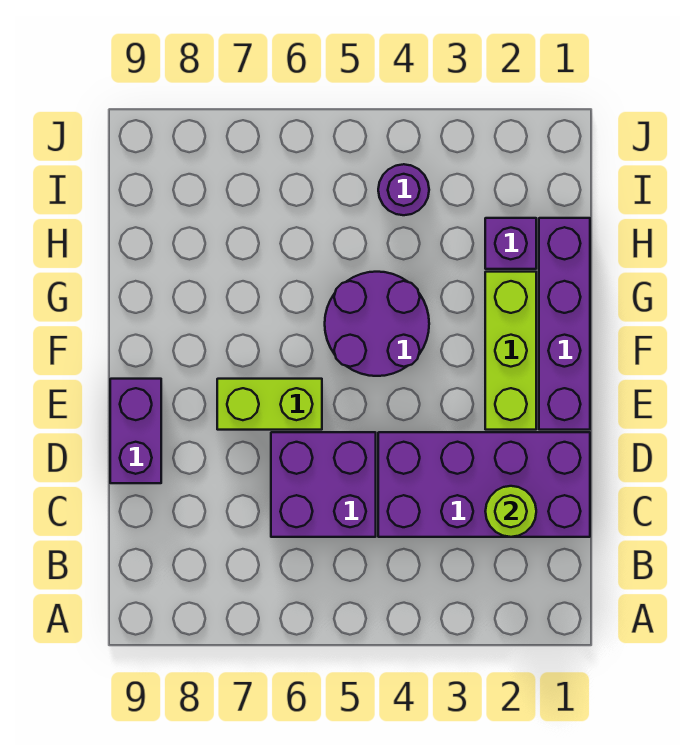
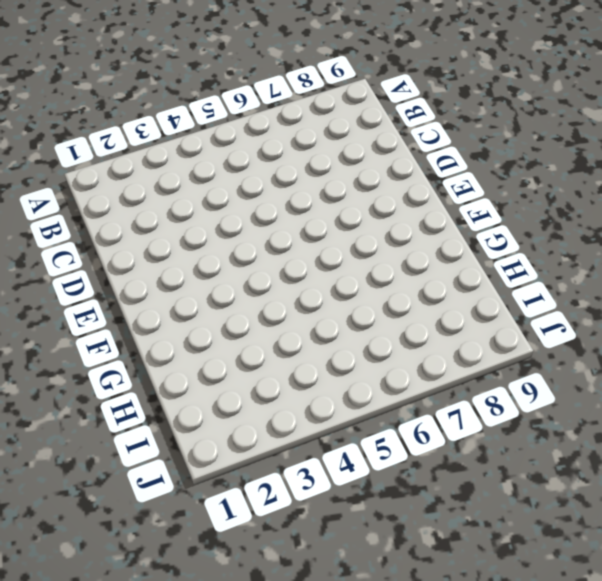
none -> purple 2x4 brick [378,432,590,537]
none -> purple 2x2 brick [271,432,376,537]

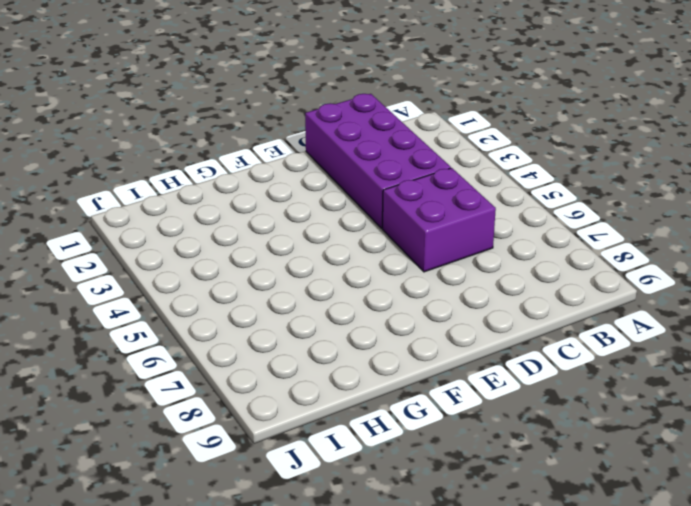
none -> purple 1x2 brick [110,379,161,483]
none -> purple 1x4 brick [539,218,590,430]

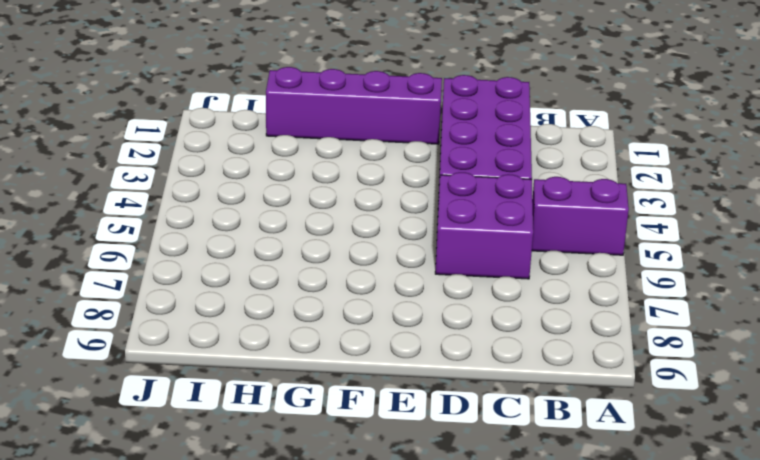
purple 1x2 brick [532,177,629,255] -> purple 1x2 brick moved to [110,379,161,483]
none -> lime 1x3 brick [485,272,536,430]
none -> lime 1x2 brick [217,379,322,430]

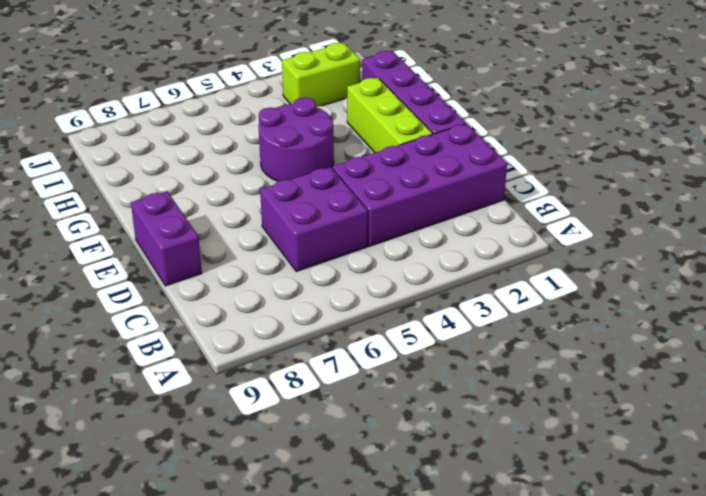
lime 1x2 brick [282,43,360,107] -> lime 1x2 brick moved to [217,379,322,430]
none -> purple 1x1 brick [485,218,536,269]
none -> purple 1x1 round brick [378,164,429,215]

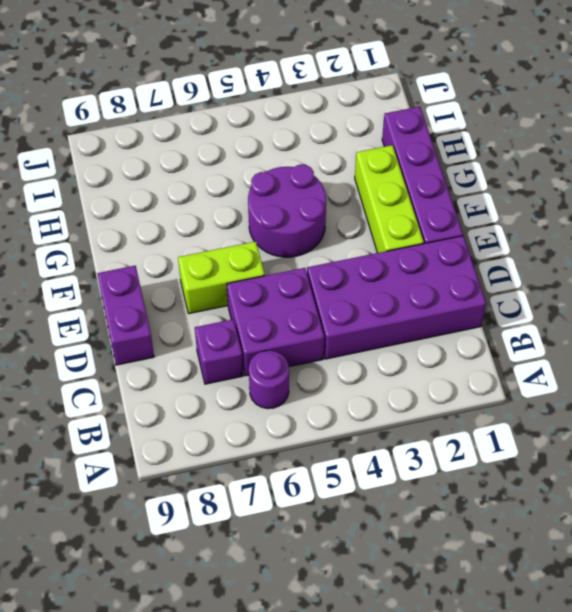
purple 1x1 round brick [249,351,289,409] -> purple 1x1 round brick moved to [378,164,429,215]
purple 1x1 brick [195,319,243,384] -> purple 1x1 brick moved to [485,218,536,269]
none -> lime 1x1 round brick [485,486,536,537]

